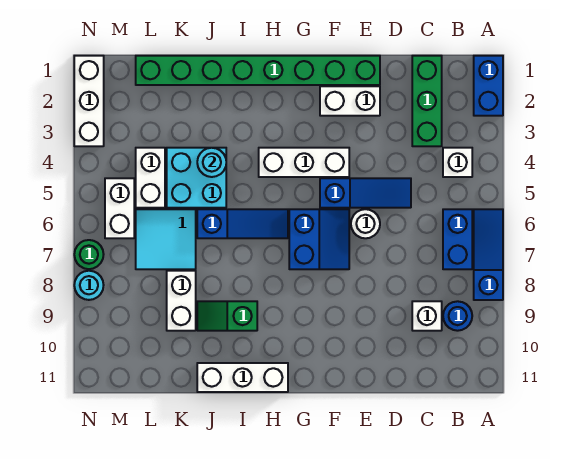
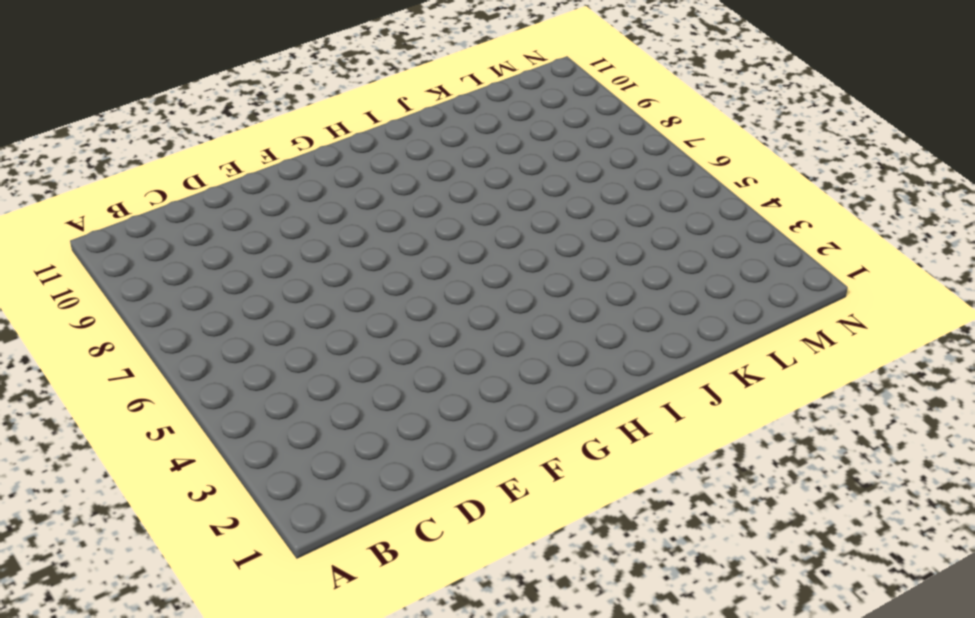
none -> blue 1x2 brick [474,56,503,116]
none -> blue 1x3 slope [474,209,503,300]
none -> white 1x1 brick [443,148,472,177]

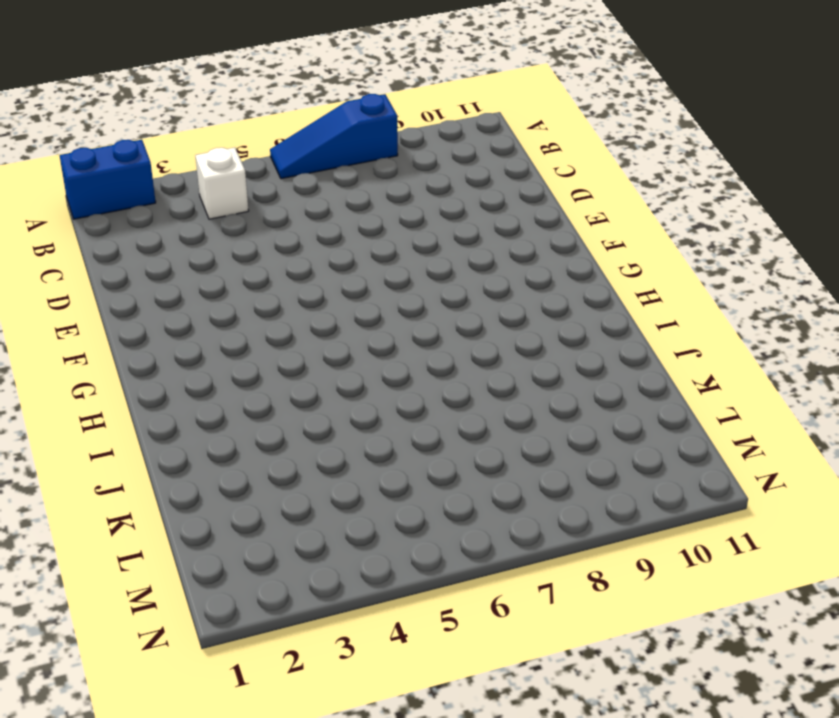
none -> blue 1x2 brick [443,209,472,269]
none -> blue 1x1 round brick [443,301,472,331]
none -> green 1x3 brick [412,56,442,146]

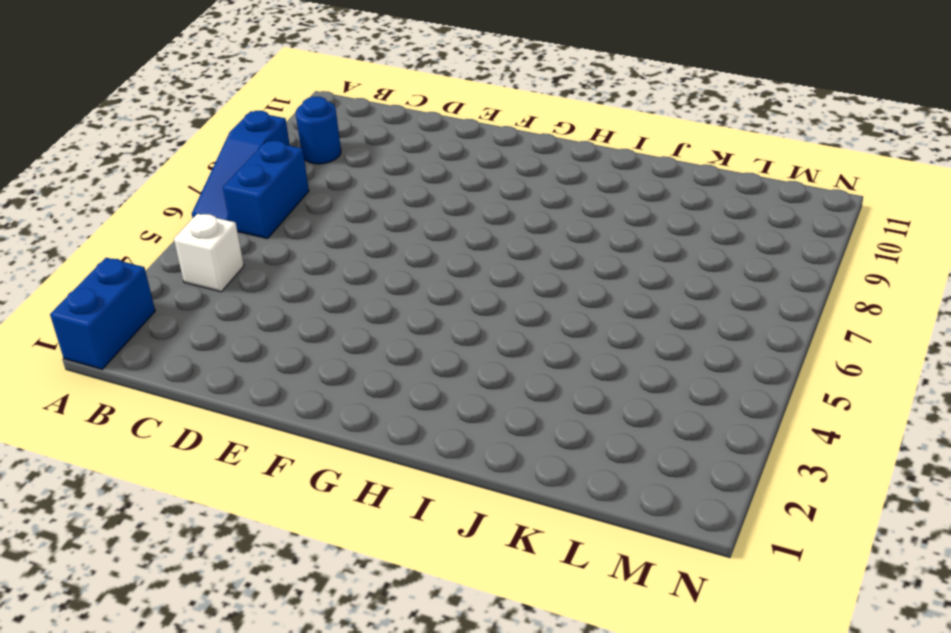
none -> green 1x3 brick [412,56,442,146]
none -> white 1x1 brick [412,301,442,331]
none -> blue 1x3 slope [320,178,411,208]

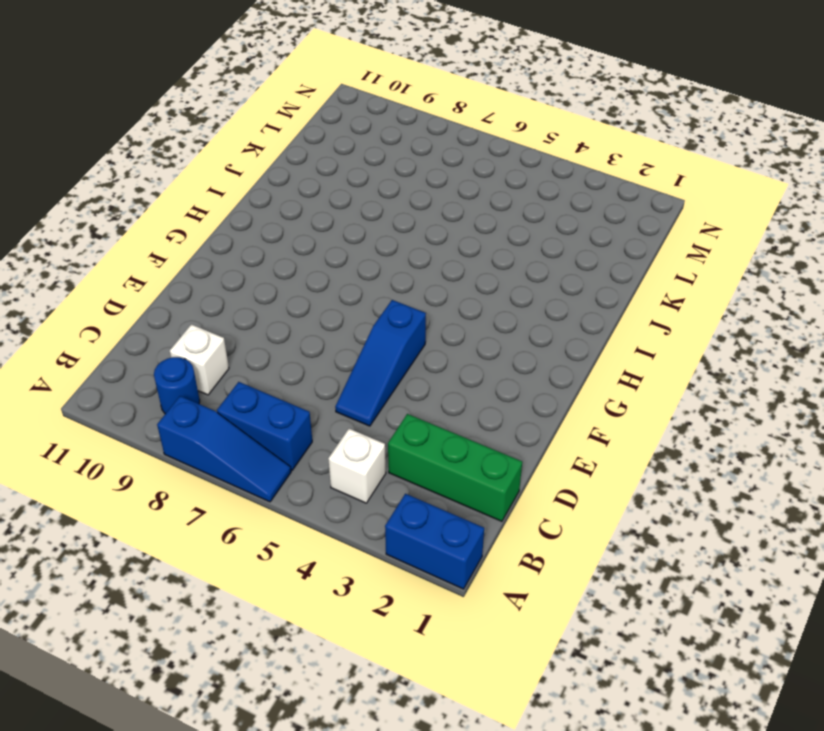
none -> green 1x8 brick [136,56,380,85]
none -> white 1x2 brick [320,86,380,116]
none -> white 1x1 round brick [351,209,380,238]

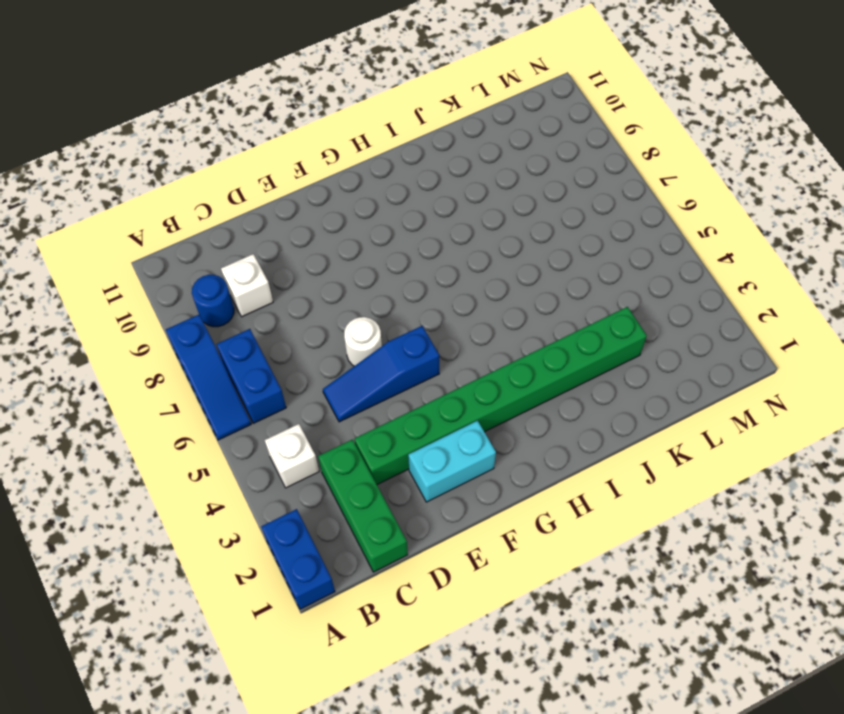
green 1x8 brick [354,307,647,485] -> green 1x8 brick moved to [136,56,380,85]
cyan 1x2 brick [408,421,496,502] -> white 1x2 brick [320,86,380,116]
none -> white 1x3 brick [259,148,349,177]
none -> blue 2x2 slope [289,209,349,269]
none -> blue 1x3 slope [197,209,288,238]

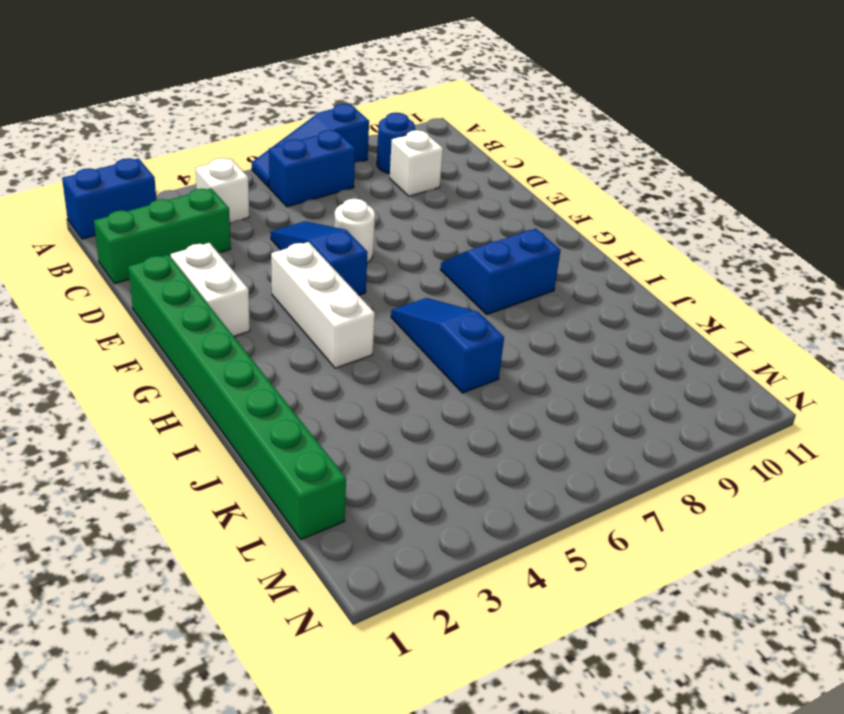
blue 2x2 slope [441,229,561,315] -> blue 2x2 slope moved to [289,209,349,269]
none -> white 1x3 brick [197,363,288,392]
none -> green 1x2 slope [197,301,257,331]
none -> cyan 2x2 brick [167,148,226,208]

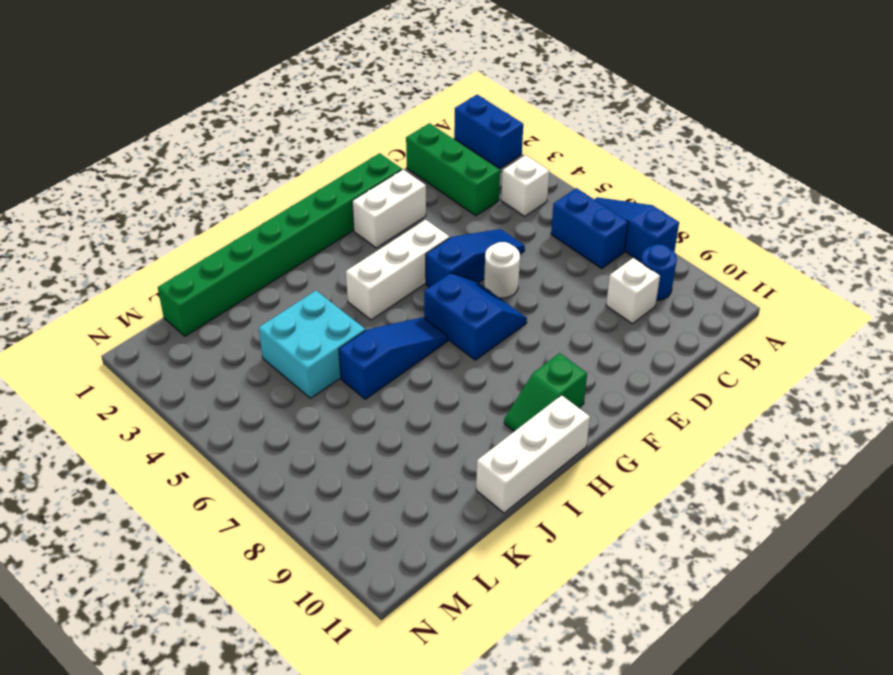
green 1x2 slope [504,353,587,431] -> green 1x2 slope moved to [197,301,257,331]
none -> cyan 2x2 tile [136,209,196,269]
none -> white 1x2 brick [167,271,196,331]
none -> white 1x2 brick [136,148,165,208]

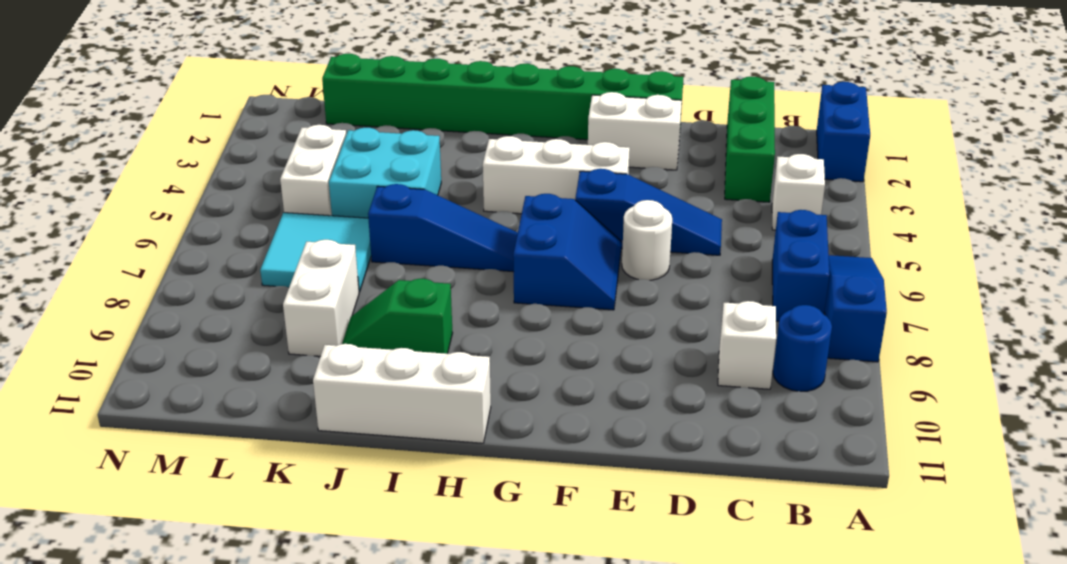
none -> white 1x2 brick [105,178,134,238]
none -> white 1x3 brick [74,56,104,146]
none -> green 1x1 round brick [74,240,104,269]

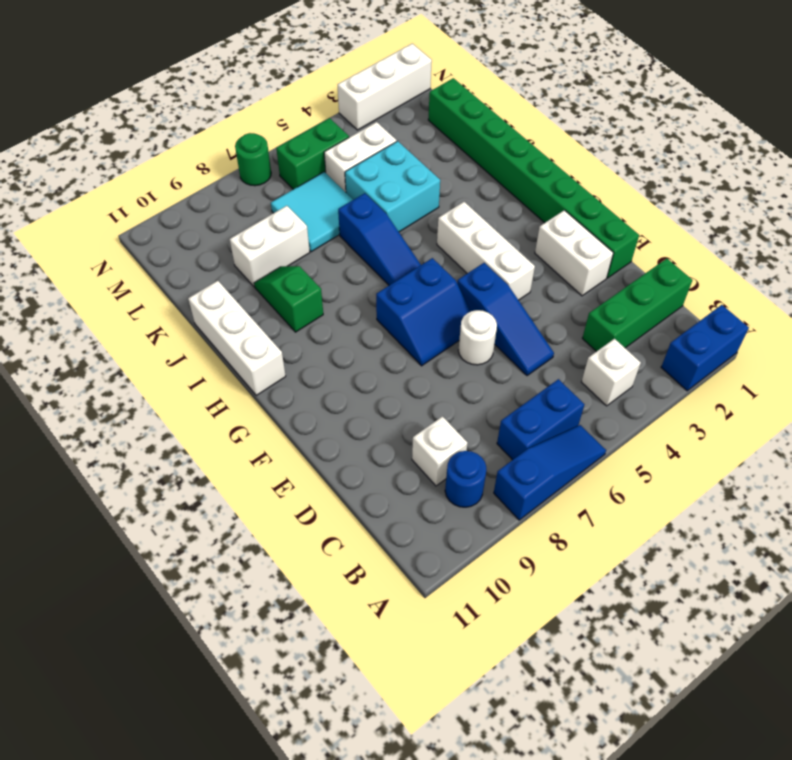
green 1x2 brick [276,118,349,189] -> white 1x2 brick [105,178,134,238]
none -> cyan 1x1 round brick [74,271,104,300]
none -> cyan 1x1 round brick [197,148,226,177]

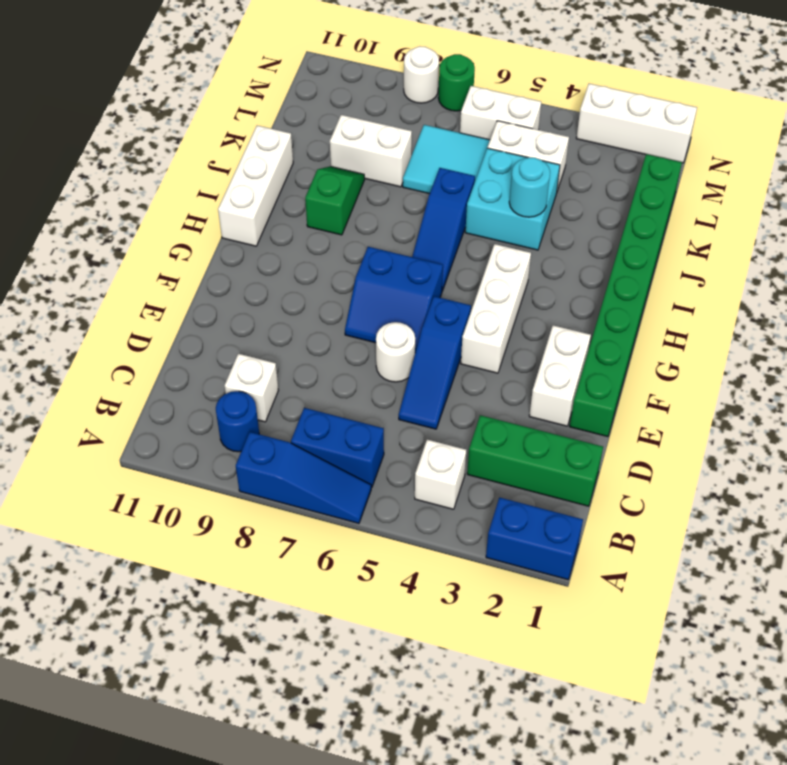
white 1x1 round brick [404,46,439,103] -> cyan 1x1 round brick [74,271,104,300]

